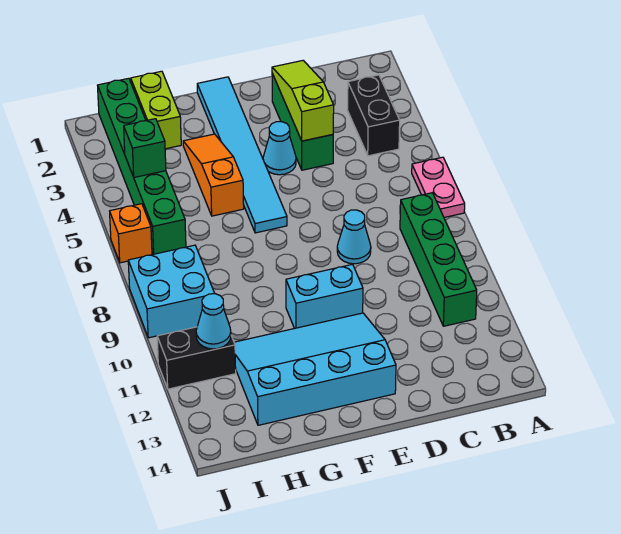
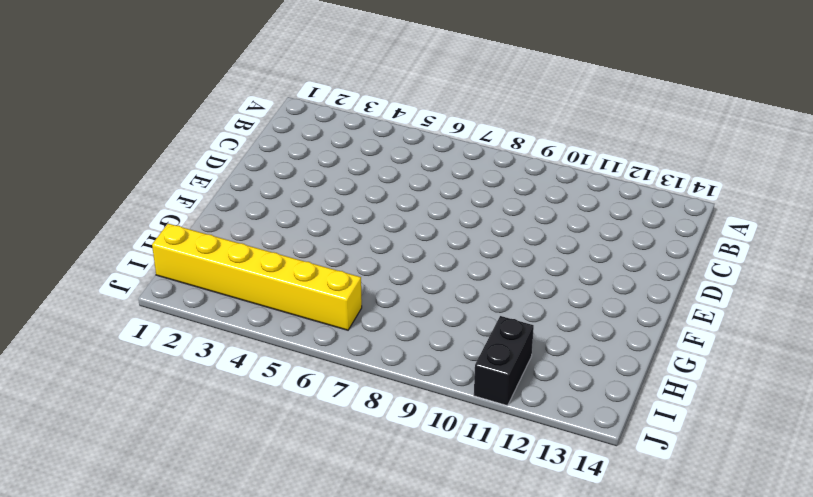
yellow 1x6 brick [152,224,362,330] -> green 1x6 brick [98,78,186,254]
none -> pink 1x2 plate [412,157,465,217]
none -> black 1x2 brick [348,75,400,156]
none -> green 1x4 brick [400,193,477,326]

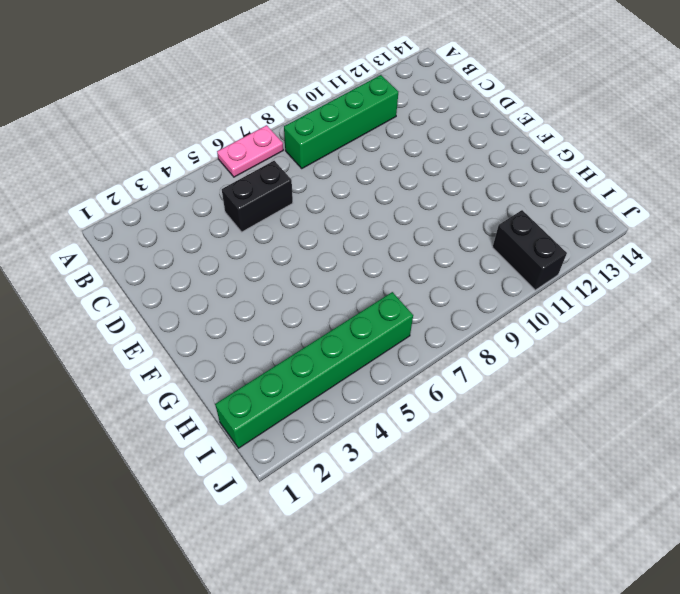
black 1x2 brick [222,161,293,232] -> black 1x2 brick moved to [348,75,400,156]
none -> green 1x3 brick [272,74,333,170]
none -> cyan 1x1 cone [337,210,371,264]
none -> cyan 1x1 cone [263,122,296,175]

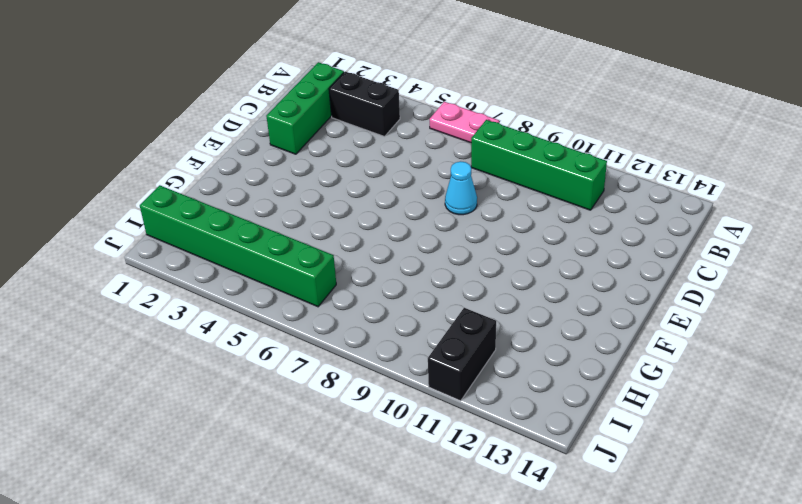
green 1x3 brick [266,62,344,154] -> green 1x3 brick turned to [272,74,333,170]
none -> cyan 1x1 cone [263,122,296,175]
none -> cyan 1x2 brick [286,264,363,328]
none -> cyan 3x4 slope [234,313,396,425]

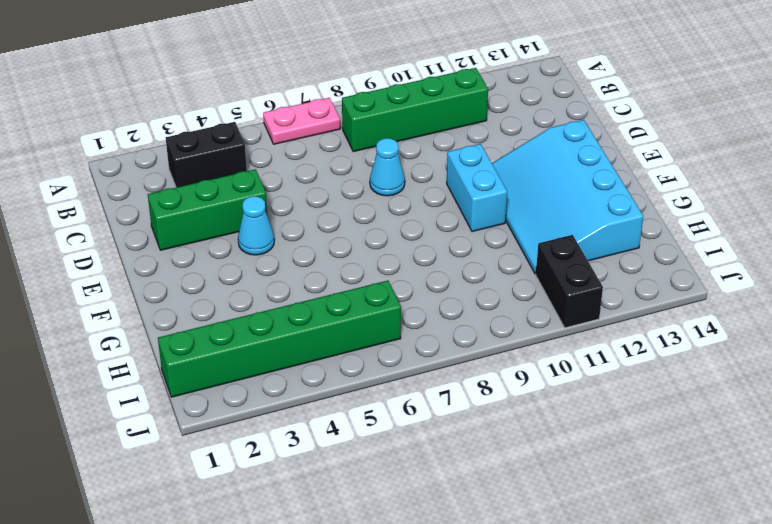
none -> cyan 1x6 tile [197,77,287,233]
none -> orange 1x3 slope [183,134,244,216]
none -> lime 1x2 brick [131,71,181,149]

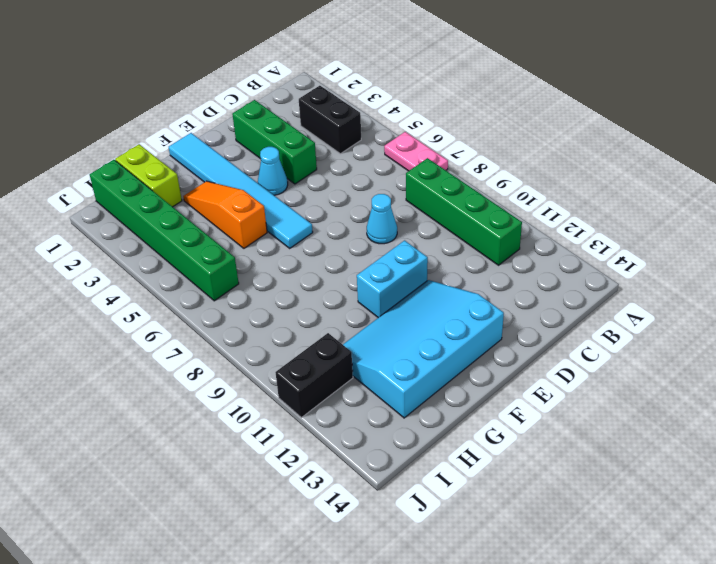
none -> cyan 2x2 brick [128,245,215,338]
none -> orange 1x1 brick [110,204,152,263]
none -> lime 1x3 slope [272,60,334,141]

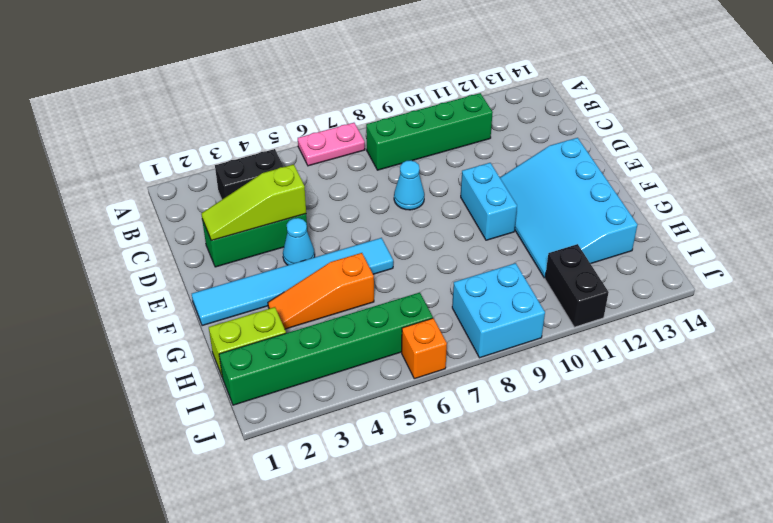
none -> green 1x1 brick [124,119,166,177]
none -> cyan 1x1 cone [196,294,231,349]

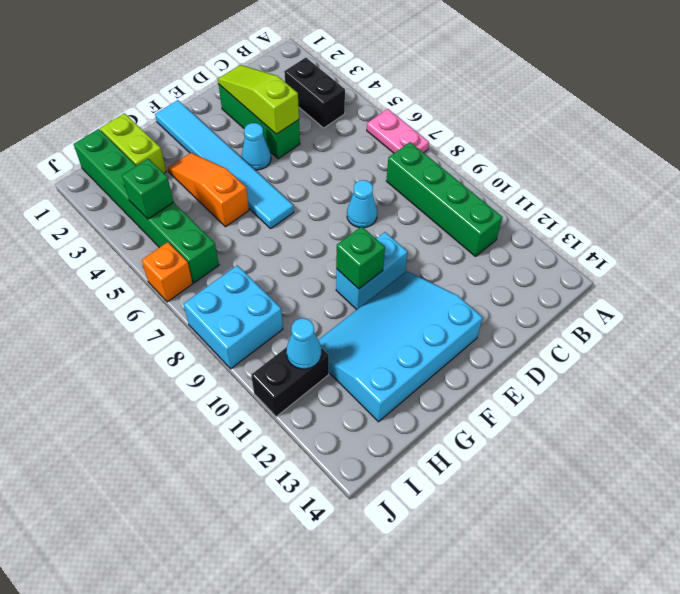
green 1x1 brick [336,226,385,289] -> none

